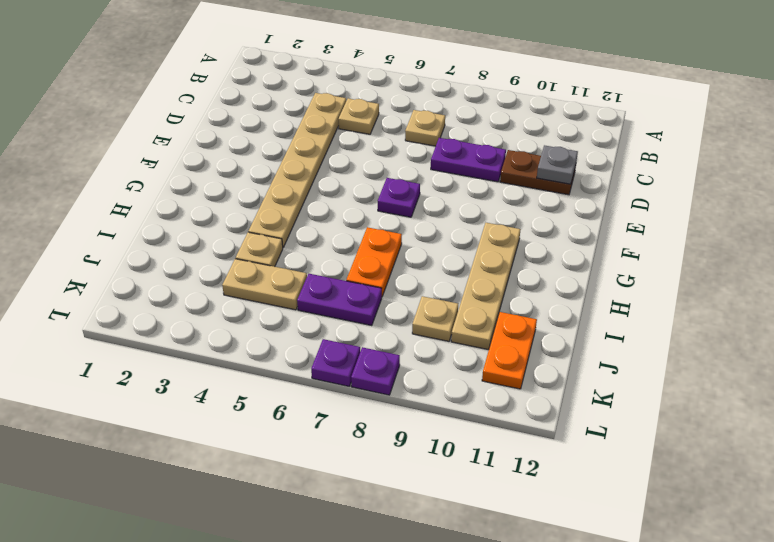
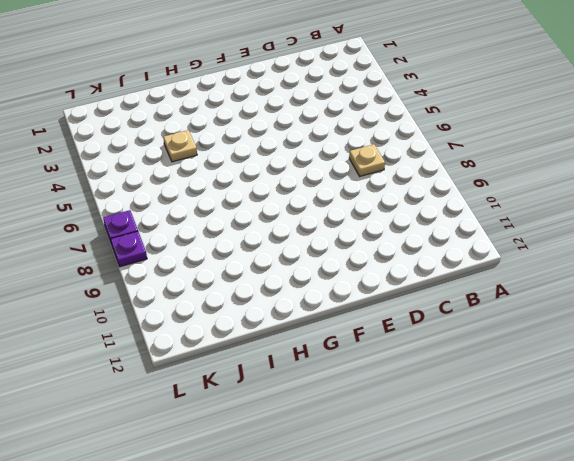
none -> tan 1x6 plate [248,93,346,247]
none -> tan 1x1 plate [338,98,379,134]
none -> purple 1x2 plate [431,138,506,182]

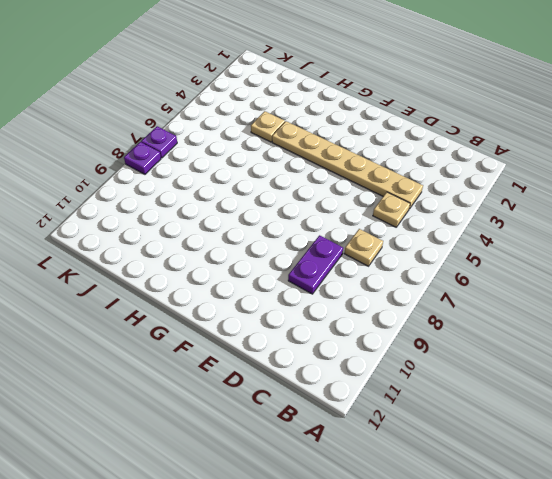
none -> brown 1x2 plate [500,150,576,195]
none -> purple 1x1 plate [378,178,420,217]
none -> tan 1x4 plate [451,223,521,350]

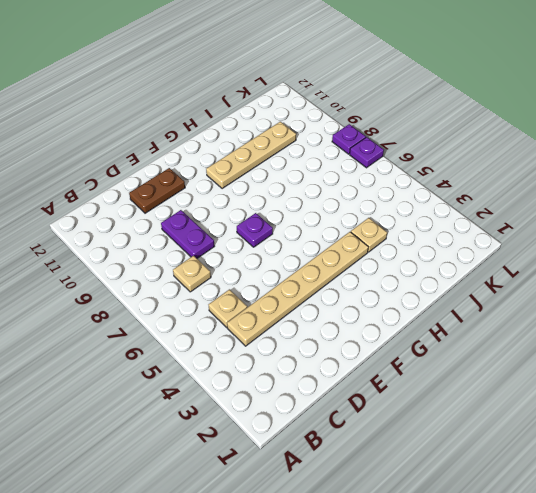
brown 1x2 plate [129,168,185,213] -> brown 1x2 plate turned to [500,150,576,195]
none -> orange 1x2 plate [346,227,402,296]
none -> tan 1x2 plate [222,259,307,310]
none -> purple 1x2 plate [297,274,382,326]

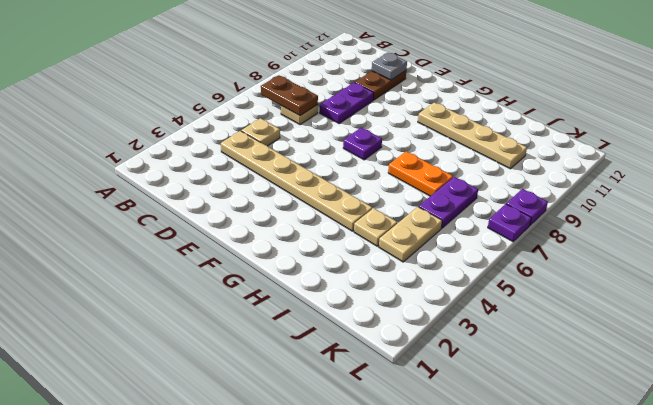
brown 1x2 plate [261,75,318,116] -> none
none -> tan 1x1 plate [412,296,458,341]
none -> orange 1x2 plate [482,312,537,389]

